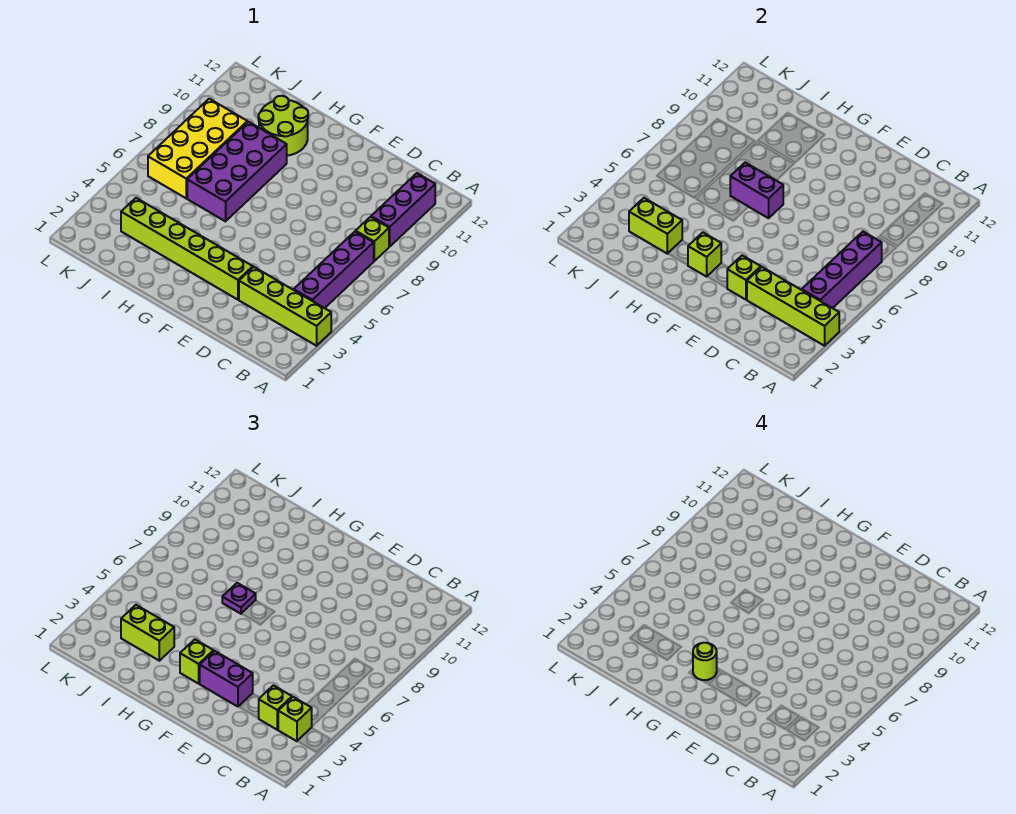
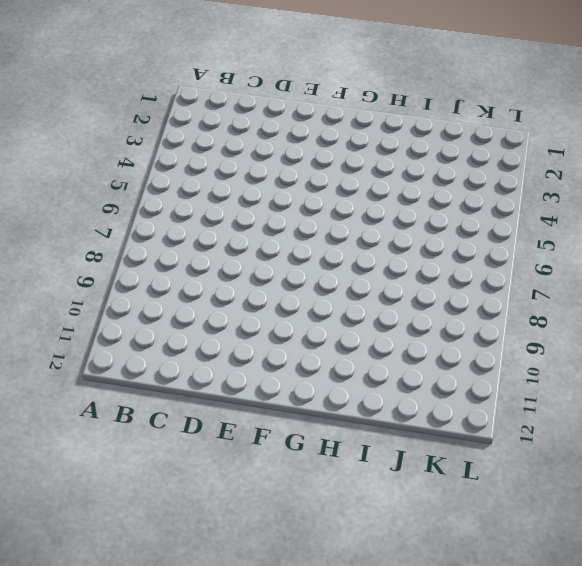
none -> lime 1x4 brick [239,267,331,346]
none -> purple 1x4 brick [294,232,374,308]
none -> lime 1x1 brick [356,217,389,261]

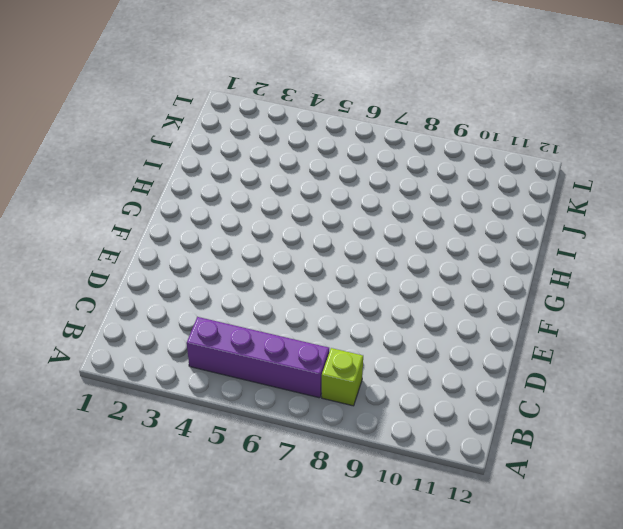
none -> lime 1x4 brick [239,267,331,346]
none -> purple 1x3 brick [371,173,435,246]
none -> lime 1x6 brick [121,198,253,300]

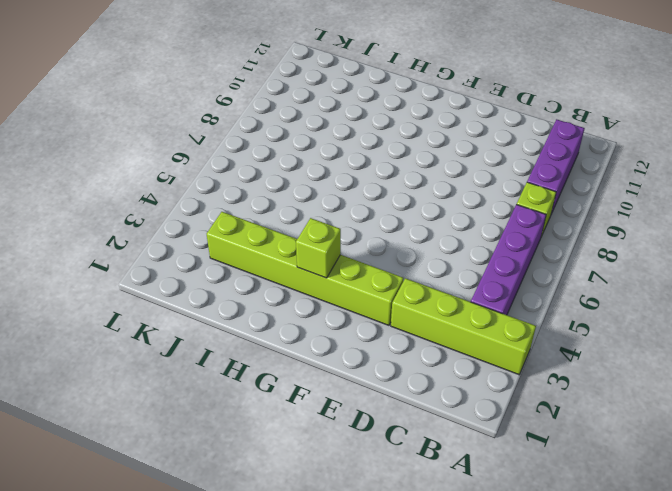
none -> purple 2x4 brick [187,122,287,221]
none -> lime 2x2 round brick [258,96,308,156]
none -> yellow 2x4 brick [148,99,247,198]

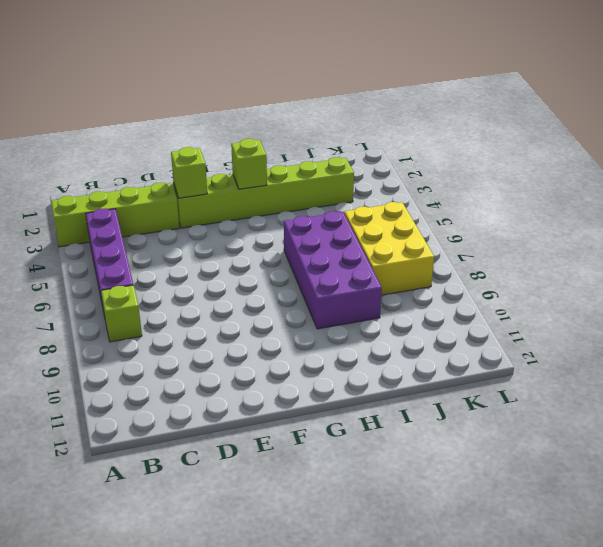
yellow 2x3 brick [344,202,434,295] -> yellow 2x4 brick [148,99,247,198]
none -> purple 1x3 brick [371,173,435,246]
none -> lime 2x2 round brick [258,96,308,156]
none -> lime 1x4 brick [747,267,839,346]

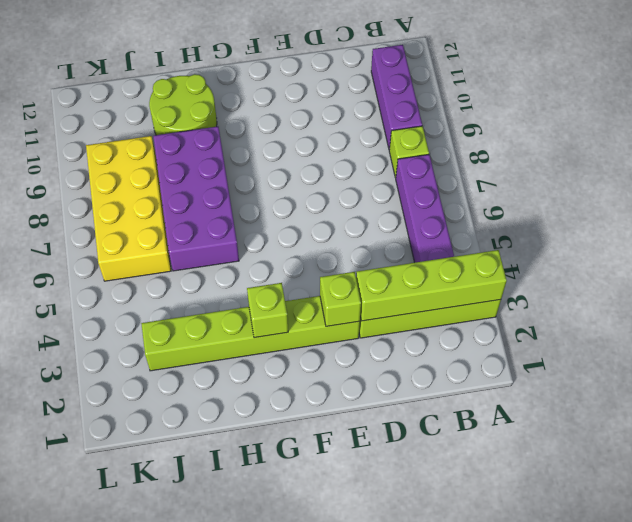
none -> purple 1x4 brick [802,232,882,308]
none -> purple 1x2 brick [730,163,783,218]
none -> lime 1x2 brick [629,198,682,254]

